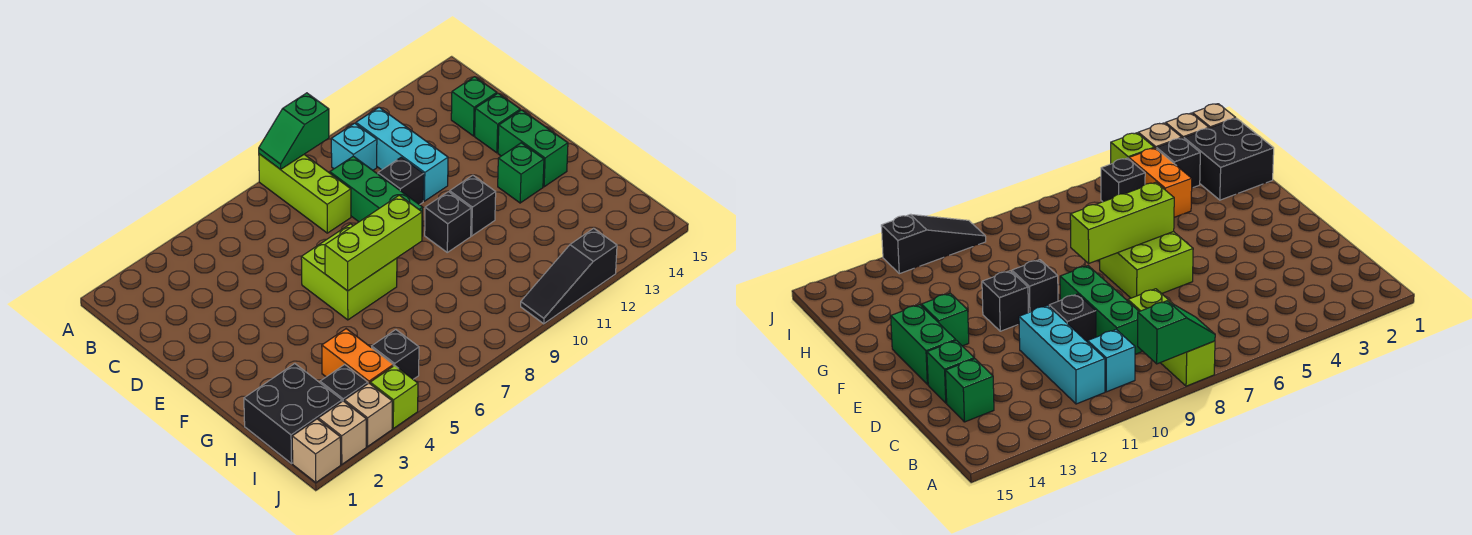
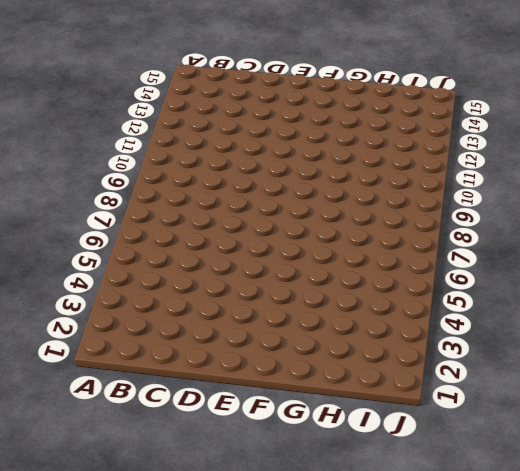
none -> lime 1x3 brick [259,154,351,233]
none -> cyan 1x1 brick [331,123,377,170]
none -> cyan 1x3 brick [356,107,448,201]

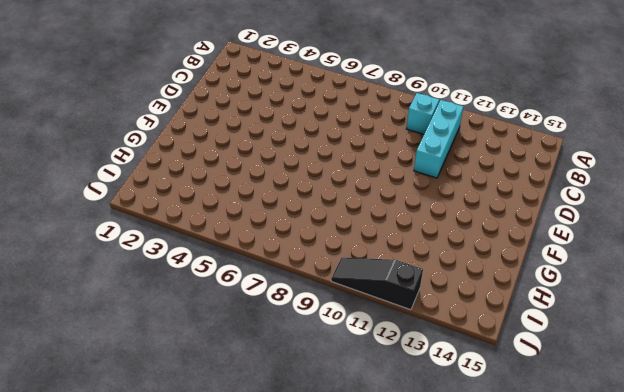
none -> lime 1x3 brick [259,154,351,233]
none -> green 1x3 brick [330,156,423,232]
none -> green 1x1 brick [451,77,497,136]

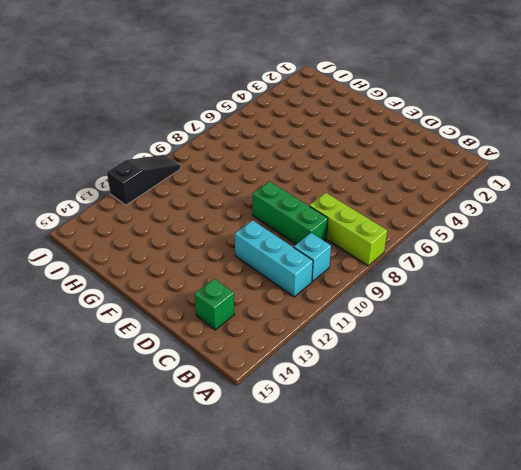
none -> black 1x1 brick [378,157,424,205]
none -> green 1x1 brick [475,93,520,153]
none -> lime 2x2 brick [301,224,397,320]

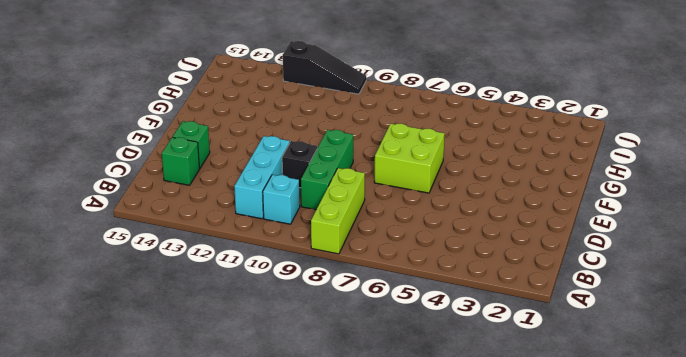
none -> green 1x2 brick [498,110,568,187]
none -> black 1x1 brick [425,192,471,252]
none -> black 1x1 brick [450,175,496,236]

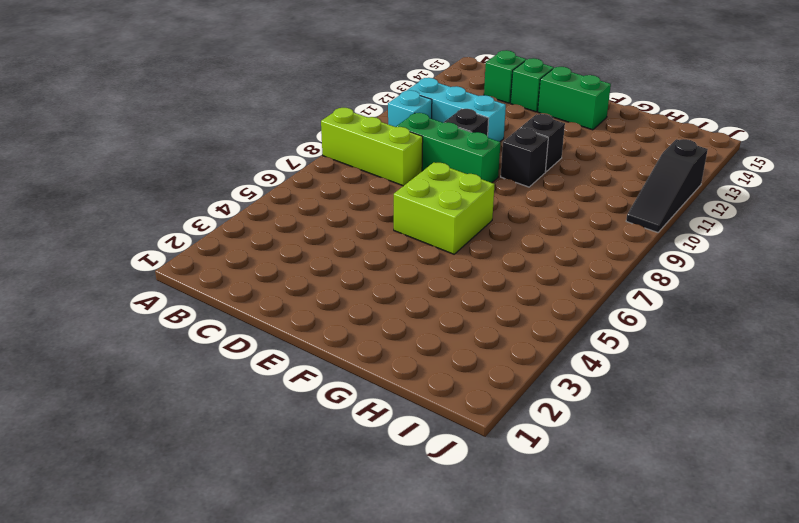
none -> green 1x1 brick [498,143,544,203]
none -> black 2x2 brick [244,364,342,463]
none -> orange 1x2 brick [322,329,393,383]

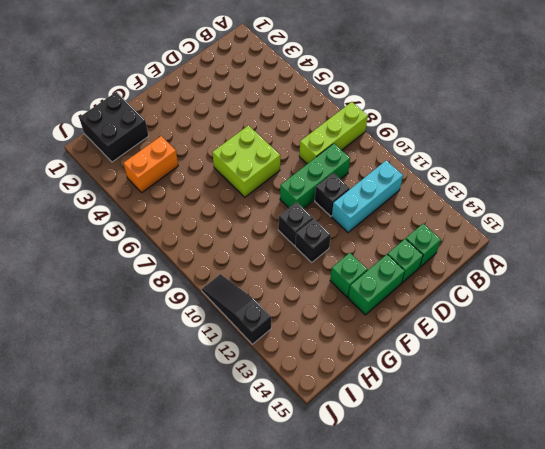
none -> cyan 1x1 brick [331,123,377,170]
none -> black 1x1 brick [320,365,368,401]
none -> black 1x1 brick [372,330,419,379]

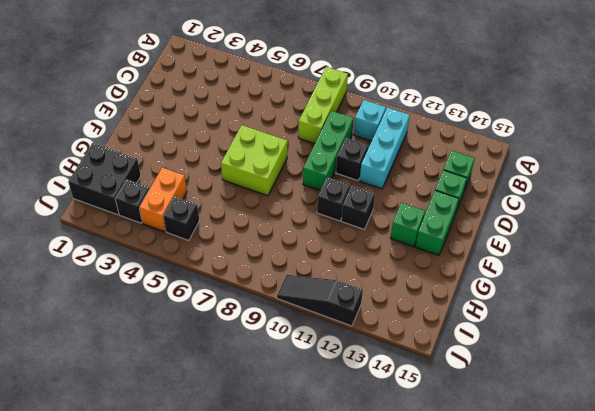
none -> tan 1x1 brick [292,419,341,483]
none -> tan 1x1 brick [318,401,366,464]
none -> tan 1x1 brick [344,383,392,446]

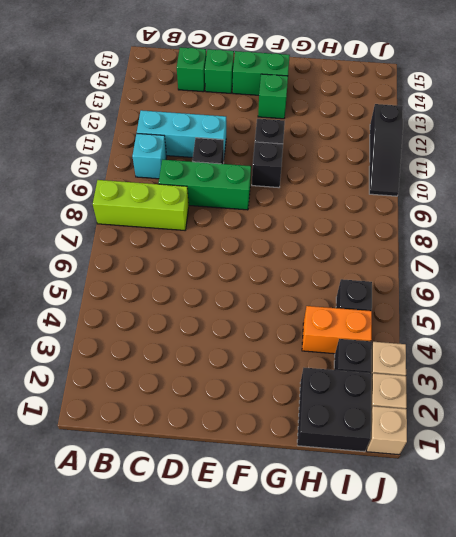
none -> lime 2x2 brick [301,224,397,320]
none -> lime 1x1 brick [370,365,418,429]
none -> green 1x2 slope [259,93,329,169]

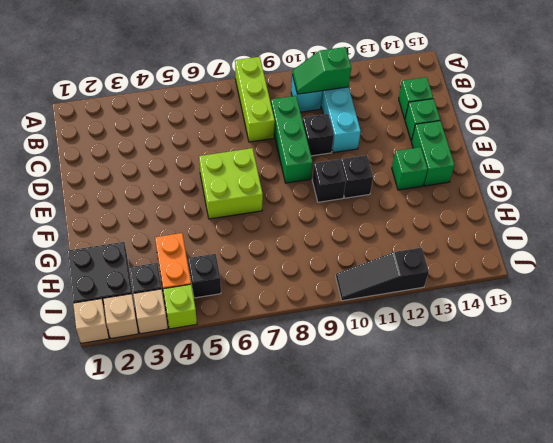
green 1x2 slope [292,47,351,94] -> green 1x2 slope moved to [259,93,329,169]
none -> lime 1x3 brick [325,195,422,291]

